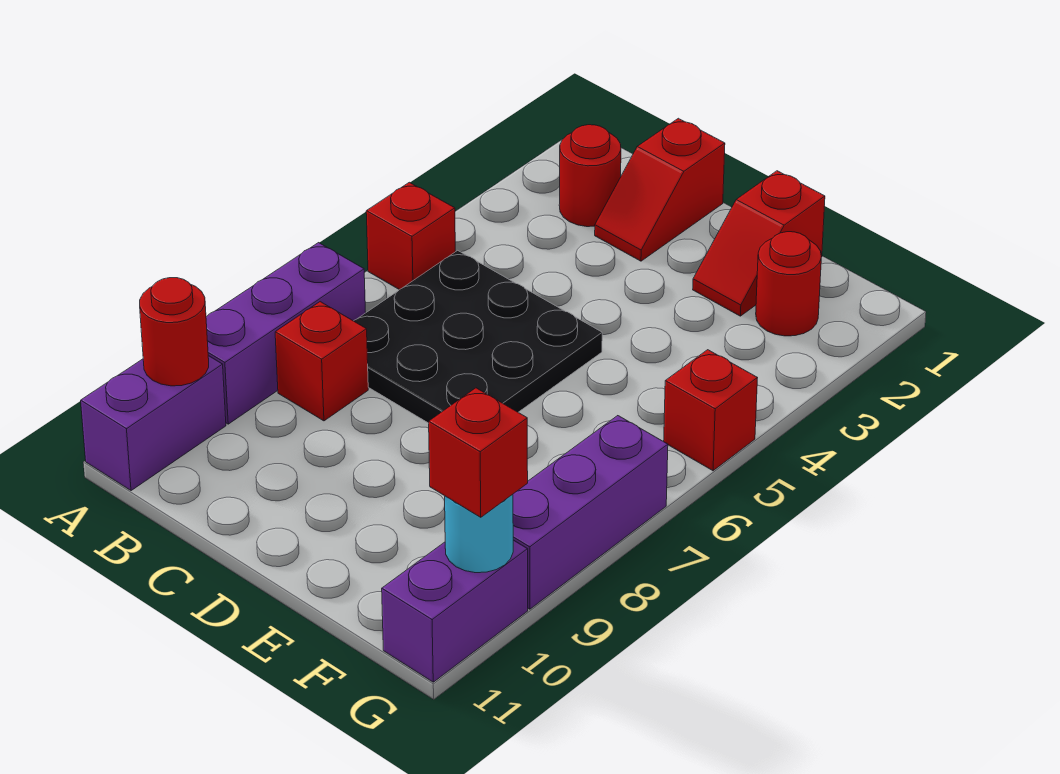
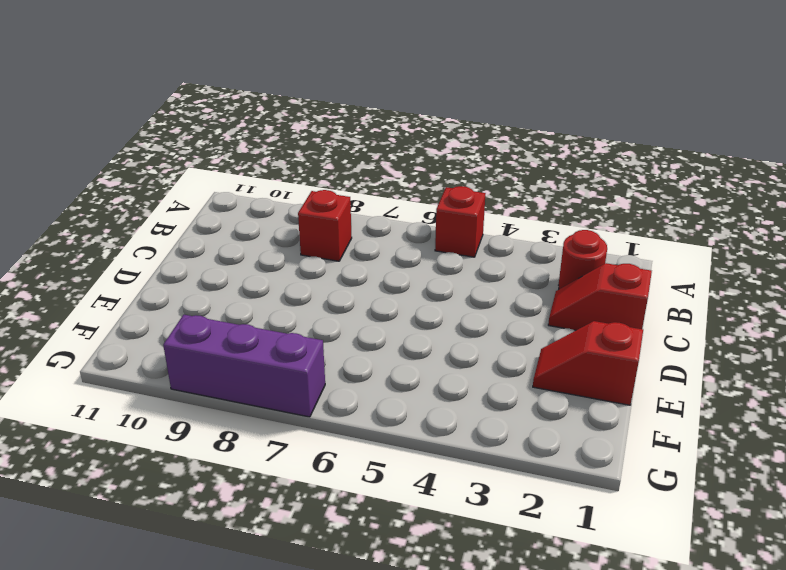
none -> purple 1x3 brick [206,243,366,424]
none -> purple 1x2 brick [81,356,226,491]
none -> black 3x3 plate [354,250,602,423]

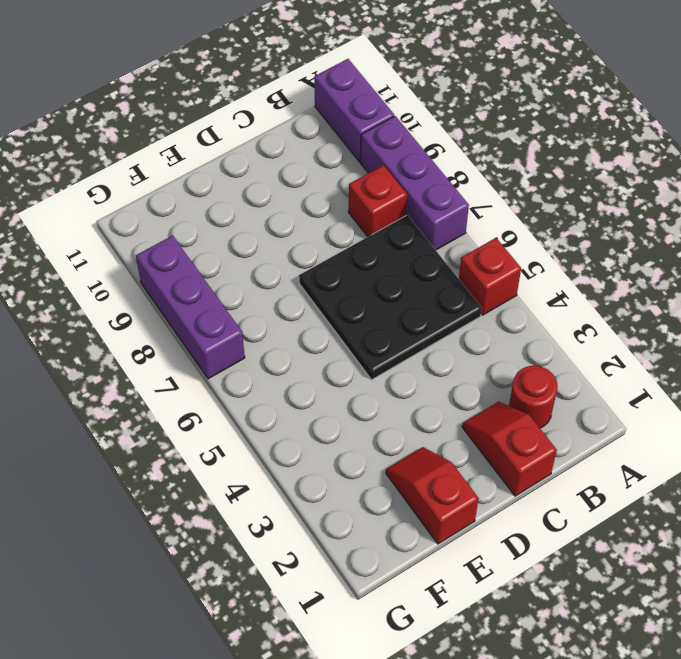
none -> red 1x1 round brick [756,232,821,336]
none -> red 1x1 brick [664,350,757,471]
none -> purple 1x2 brick [382,540,528,682]

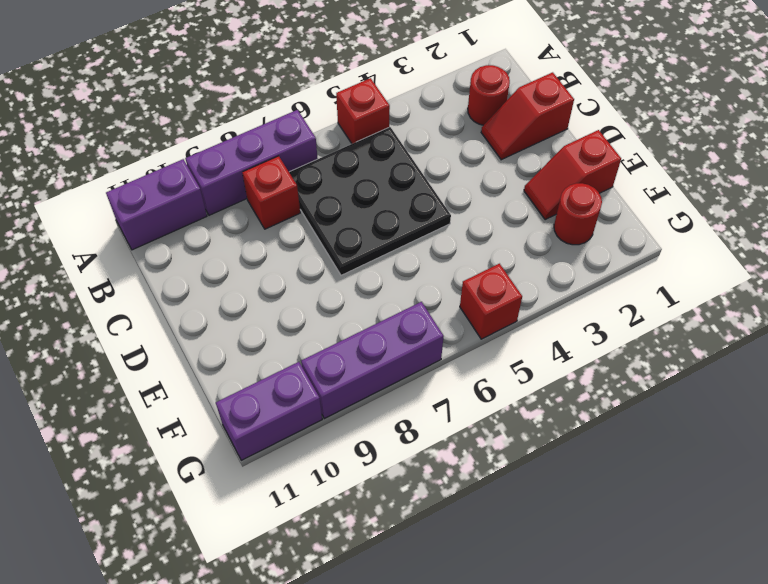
none -> red 1x1 round brick [140,278,209,386]
none -> cyan 1x1 round brick [445,494,513,573]
none -> red 1x1 brick [429,388,528,517]

